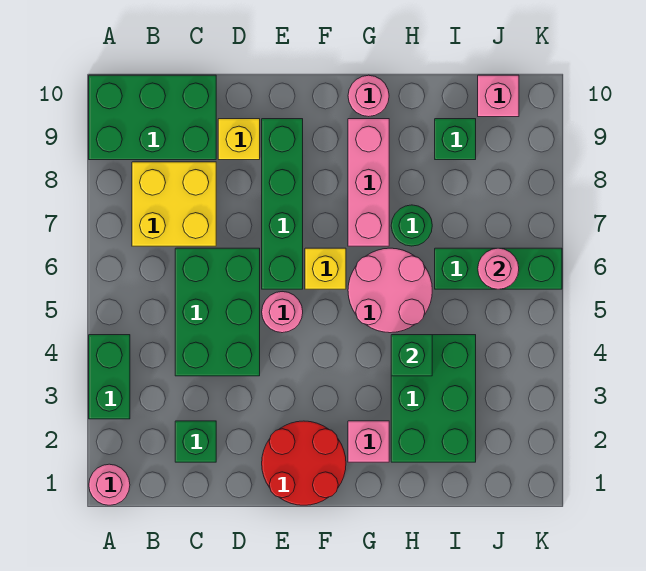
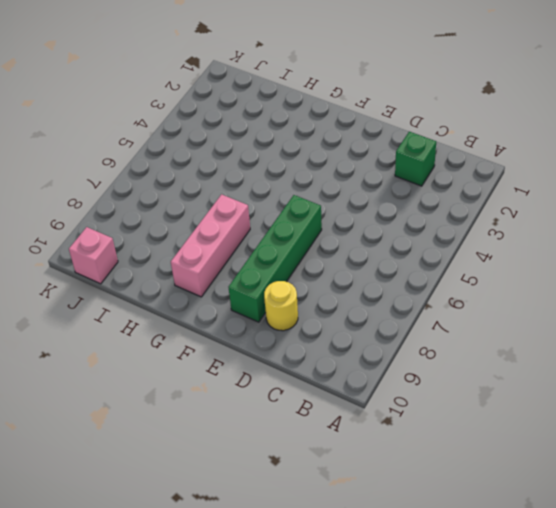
yellow 1x1 round brick [264,281,298,331] -> yellow 1x1 brick [218,119,260,160]
none -> pink 1x1 round brick [89,464,130,505]
none -> green 1x2 brick [89,335,130,419]
none -> green 2x3 brick [89,75,216,160]

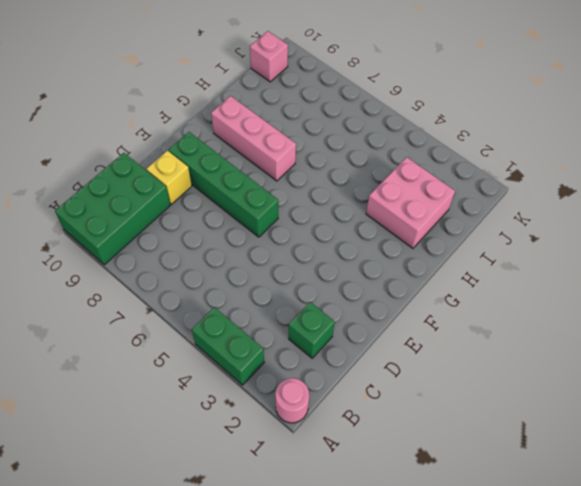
pink 2x2 brick [366,157,455,248] -> green 2x3 brick [391,335,476,462]
none -> yellow 2x2 brick [132,162,216,246]
none -> green 2x3 brick [175,248,260,376]
none -> red 2x2 round brick [262,421,346,505]

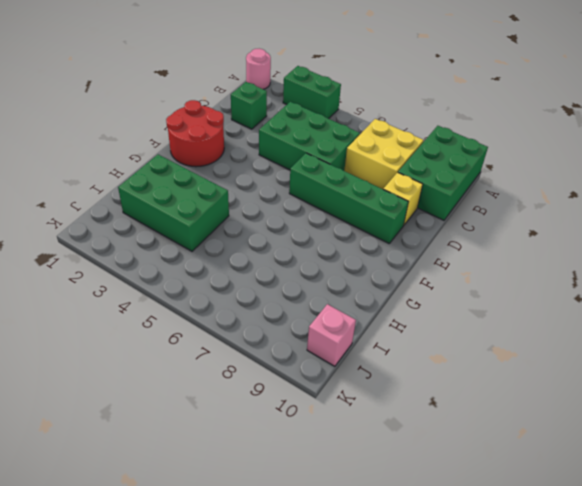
none -> pink 1x1 round brick [262,292,303,333]
none -> yellow 1x1 brick [305,248,346,289]
none -> pink 1x1 brick [348,421,389,462]

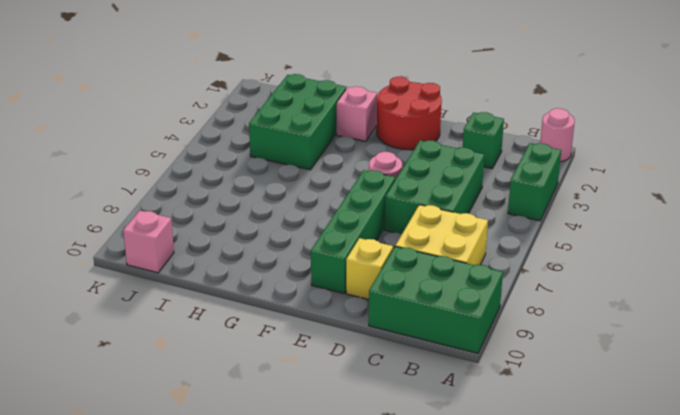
none -> yellow 1x1 brick [305,248,346,289]
none -> pink 2x2 round brick [348,248,432,333]
none -> pink 1x3 brick [348,119,389,246]

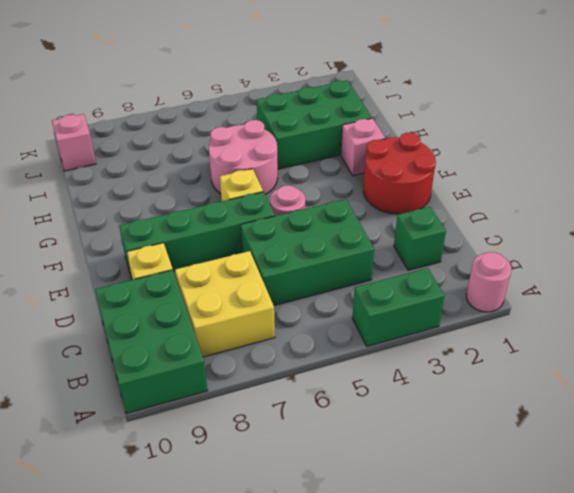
none -> pink 1x3 brick [348,119,389,246]
none -> pink 1x1 round brick [348,75,389,117]
none -> green 1x1 round brick [391,205,432,246]

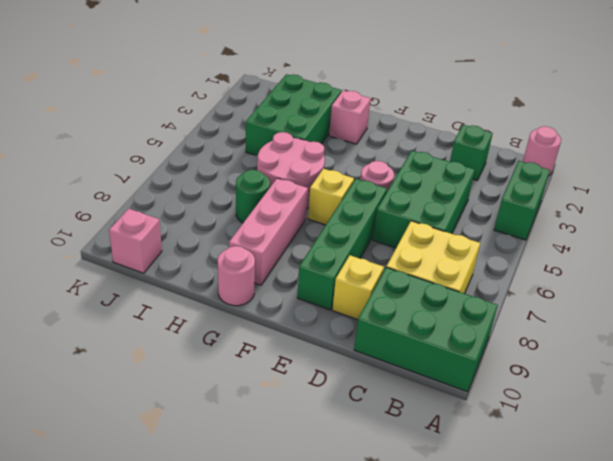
none -> red 2x2 round brick [262,421,346,505]
none -> green 1x3 brick [435,248,562,289]
none -> green 1x1 brick [435,119,476,160]

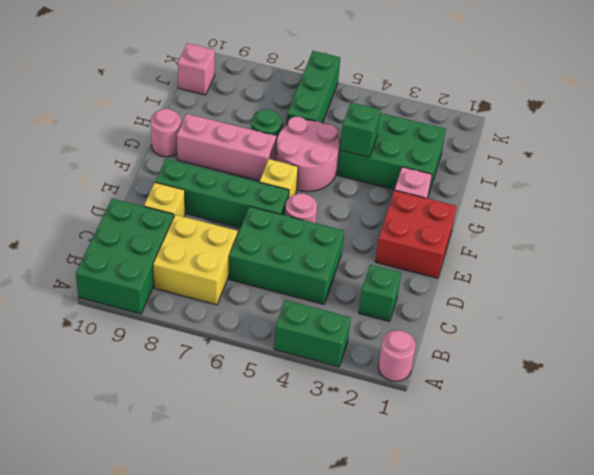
red 2x2 brick [375,190,457,278] -> red 2x2 round brick [262,421,346,505]
none -> green 1x1 brick [435,119,476,160]
none -> pink 1x1 round brick [478,248,519,289]

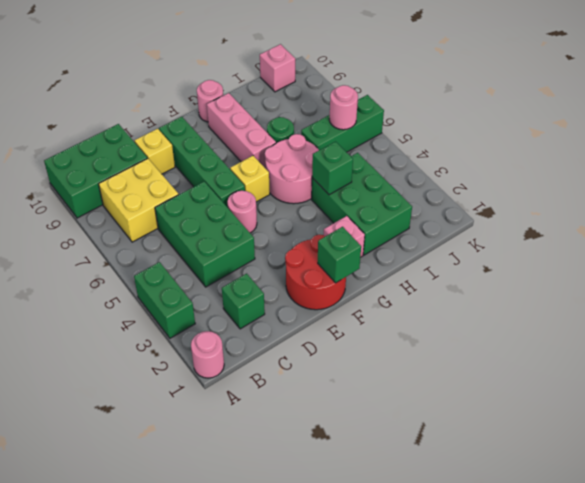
green 1x1 brick [318,227,361,283] -> green 1x1 brick moved to [435,119,476,160]

